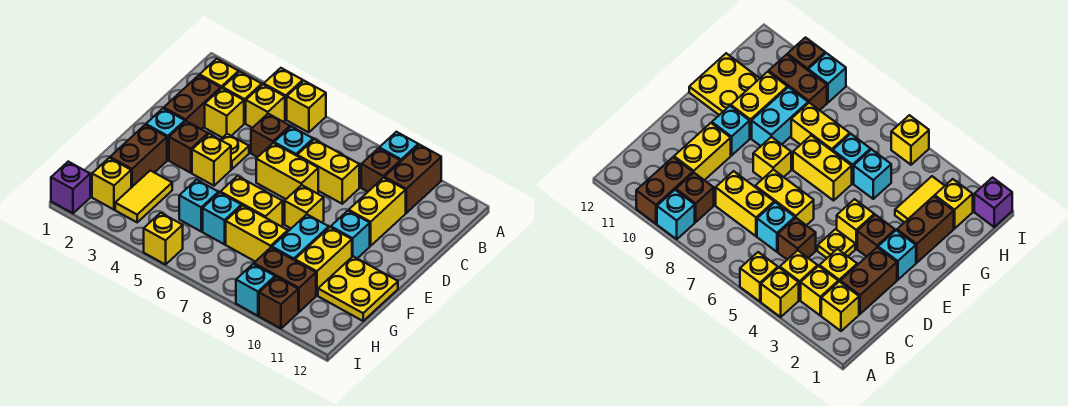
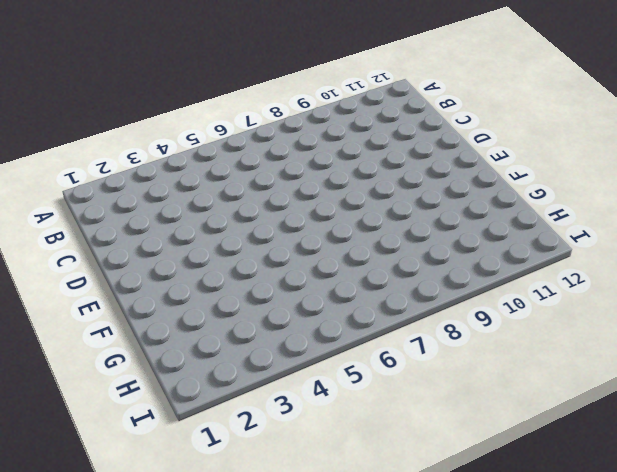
none -> yellow 1x1 brick [264,68,303,120]
none -> yellow 1x1 brick [287,81,326,132]
none -> cyan 1x1 brick [379,132,418,162]
none -> brown 1x2 brick [384,145,441,213]

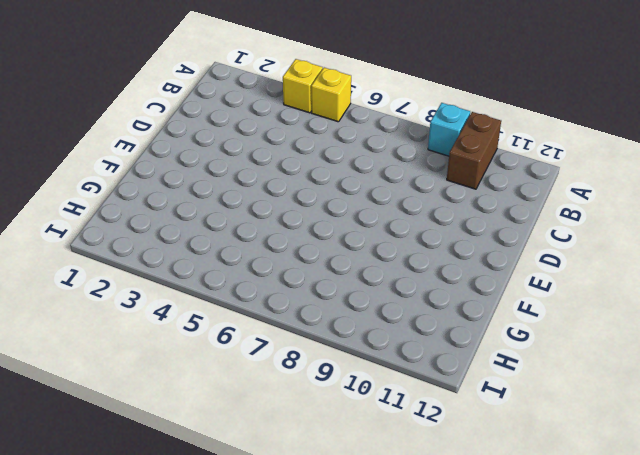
none -> yellow 1x1 brick [200,59,239,88]
none -> yellow 1x1 brick [223,72,262,123]
none -> yellow 1x1 brick [246,84,285,128]
none -> brown 1x1 brick [361,148,400,192]

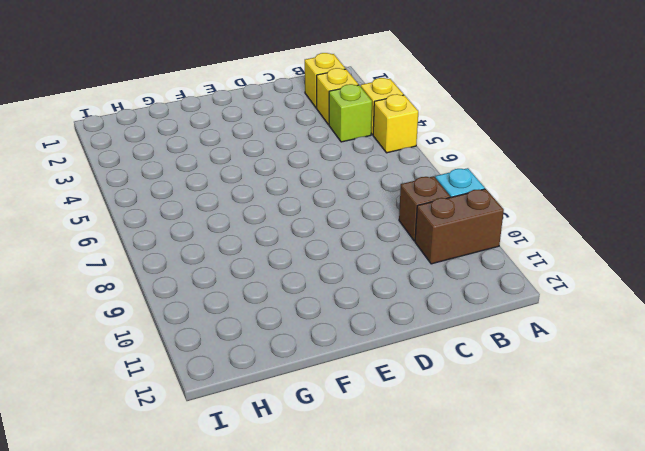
lime 1x1 brick [329,84,372,142] -> yellow 1x1 brick [246,84,285,128]
none -> brown 1x2 brick [164,75,221,129]
none -> yellow 1x1 brick [205,88,244,138]
none -> brown 1x1 brick [251,114,290,157]
none -> cyan 1x1 brick [274,126,313,156]

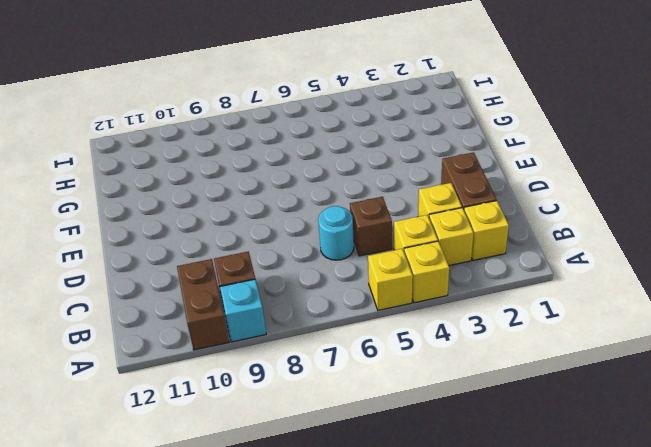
cyan 1x1 round brick [318,206,354,260] -> cyan 1x1 brick [274,126,313,156]
none -> yellow 1x2 brick [297,139,359,204]
none -> yellow 1x2 brick [349,178,406,246]
none -> yellow 1x1 plate [221,134,249,169]
none -> yellow 1x2 brick [256,143,318,199]

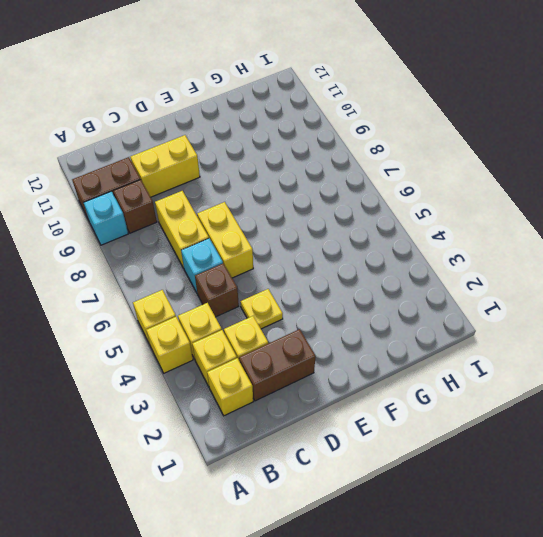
none -> cyan 1x1 brick [146,108,185,160]
none -> brown 1x1 brick [169,121,208,173]
none -> yellow 1x1 brick [192,134,231,186]
none -> yellow 1x1 brick [285,185,324,228]

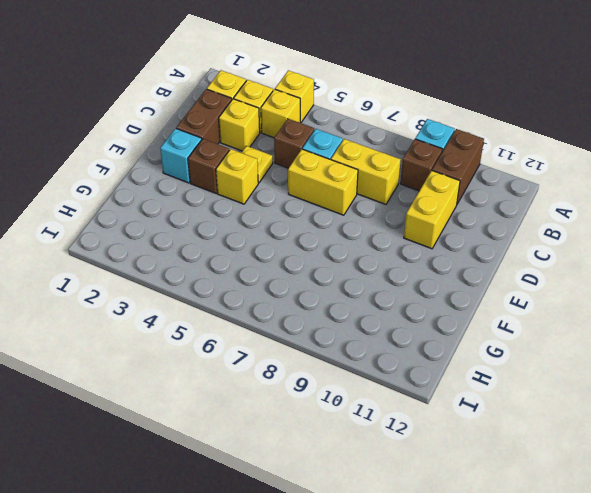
none -> yellow 1x1 brick [287,81,326,132]
none -> yellow 1x1 brick [285,185,324,228]
none -> cyan 1x1 brick [331,211,370,258]
none -> brown 1x2 brick [110,125,167,188]

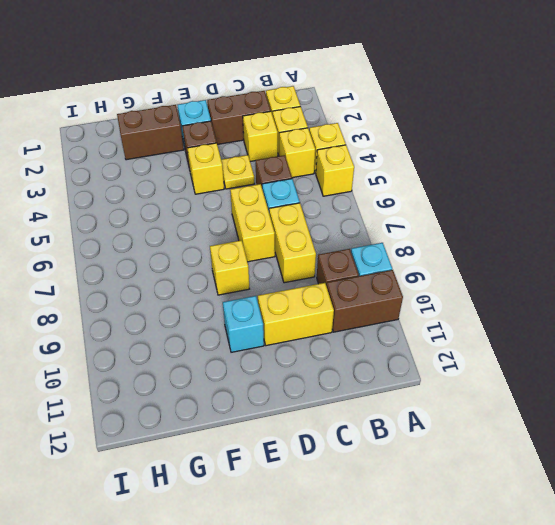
none -> yellow 1x2 brick [220,176,283,226]
none -> cyan 1x2 brick [272,215,329,260]
none -> yellow 1x2 brick [295,227,352,295]
none -> yellow 2x2 plate [318,256,398,321]

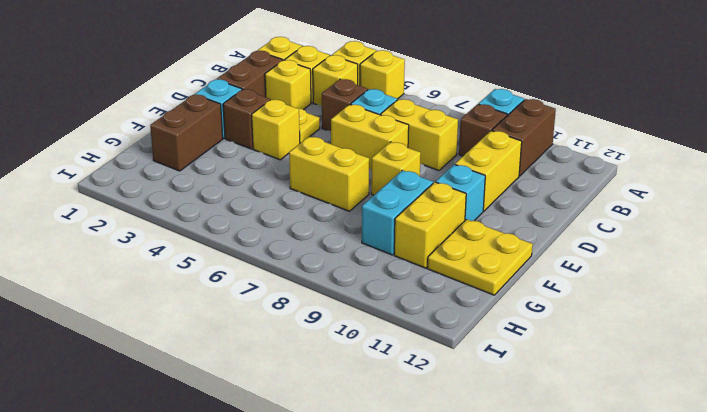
none -> yellow 1x2 tile [115,171,172,222]
none -> cyan 1x1 brick [179,180,218,231]
none -> cyan 1x1 brick [203,193,242,244]
none -> yellow 1x2 brick [226,205,288,262]

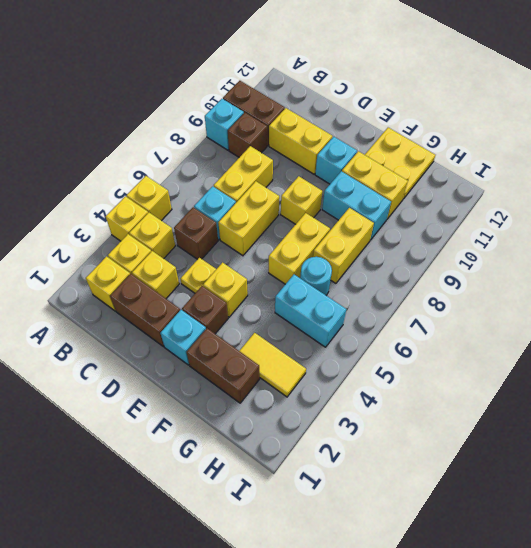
cyan 1x2 brick [275,275,346,347] -> cyan 1x1 brick [179,180,218,231]
cyan 1x1 round brick [300,257,332,295] -> cyan 1x1 brick [203,193,242,244]
none -> yellow 1x1 brick [92,158,131,210]
none -> brown 1x2 brick [254,248,316,312]
none -> purple 1x1 brick [51,162,90,213]
none -> yellow 1x1 brick [144,213,183,265]

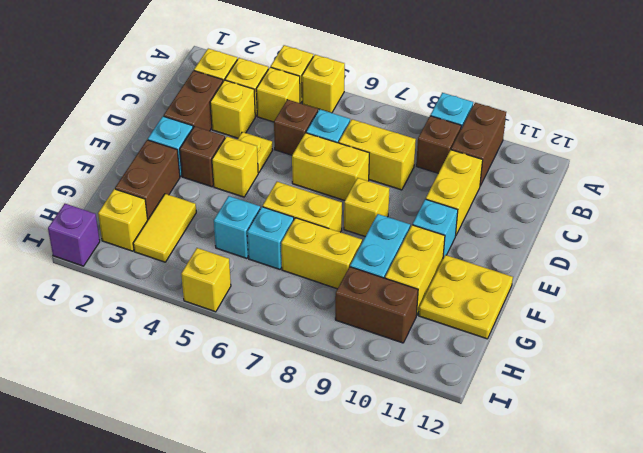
none -> cyan 1x1 brick [236,264,275,316]
none -> brown 1x1 brick [259,277,298,328]

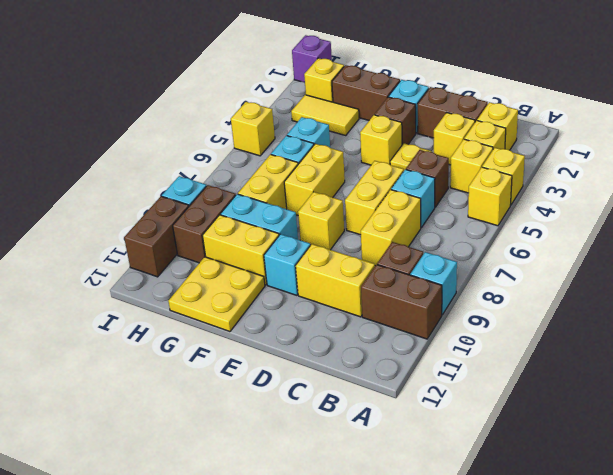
brown 1x2 brick [124,196,189,277] -> brown 1x1 brick [259,277,298,328]

